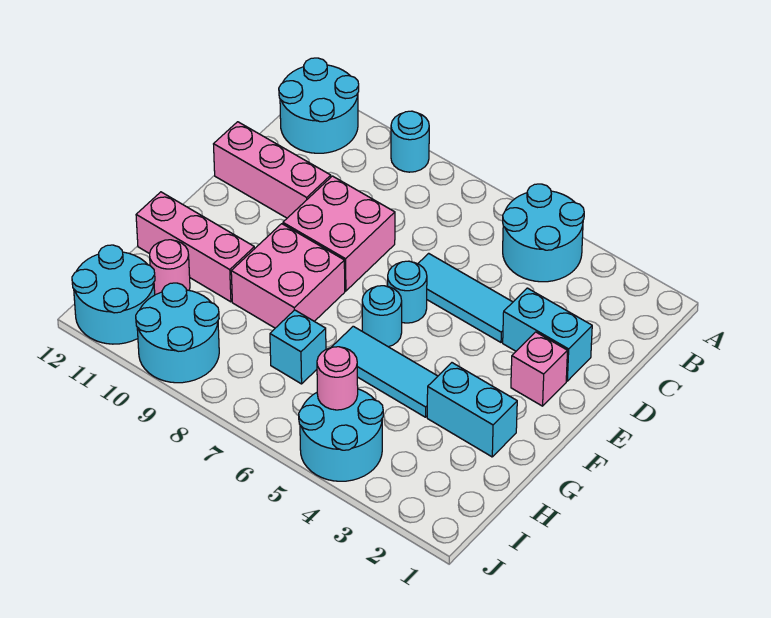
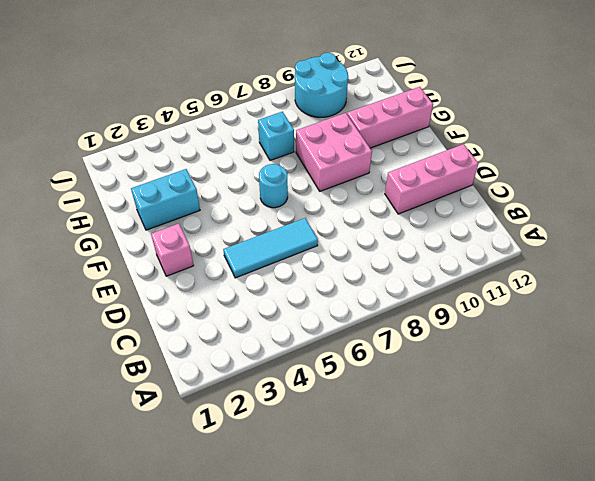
none -> cyan 2x2 round brick [503,184,584,282]
none -> cyan 1x1 round brick [391,111,429,172]
none -> cyan 2x2 round brick [279,58,359,153]

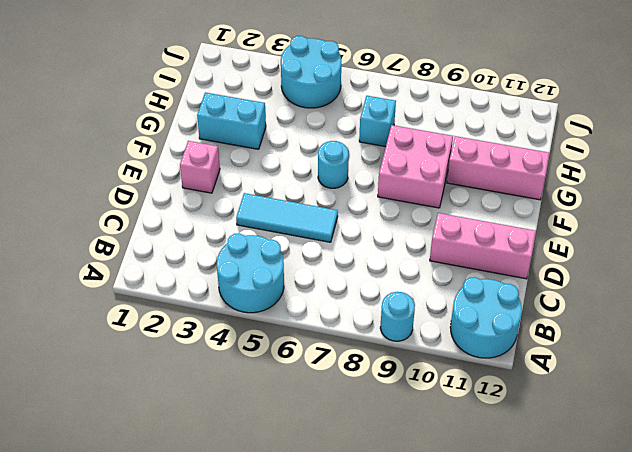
none -> cyan 1x2 brick [503,288,592,381]
none -> pink 2x2 brick [283,176,395,291]
none -> cyan 1x1 round brick [388,261,427,323]

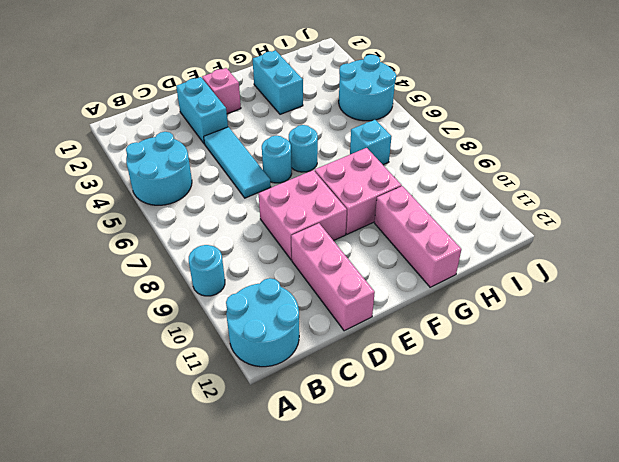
none -> cyan 1x3 tile [332,326,438,417]
none -> pink 1x1 round brick [150,240,190,295]
none -> cyan 2x2 round brick [136,283,219,383]

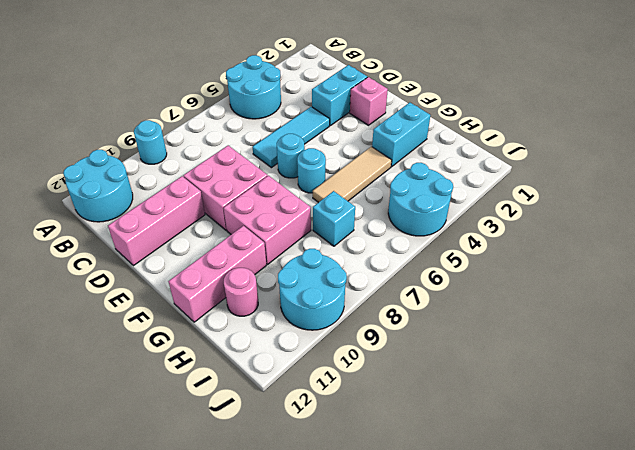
tan 1x3 tile [313,147,392,203] -> cyan 1x3 tile [332,326,438,417]
none -> cyan 2x2 round brick [72,245,155,344]
none -> pink 1x1 round brick [317,347,358,410]

